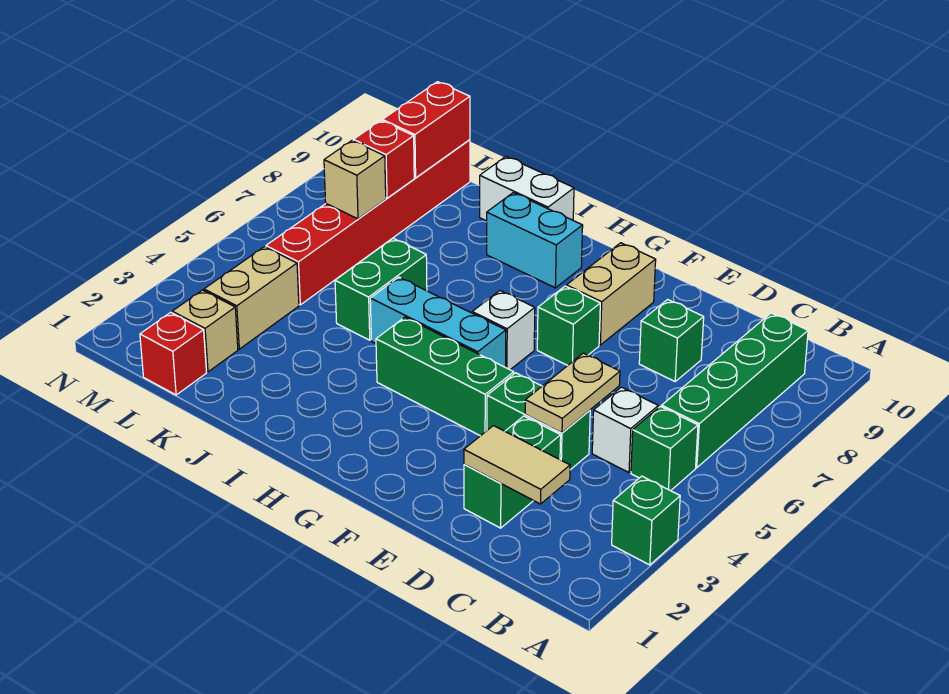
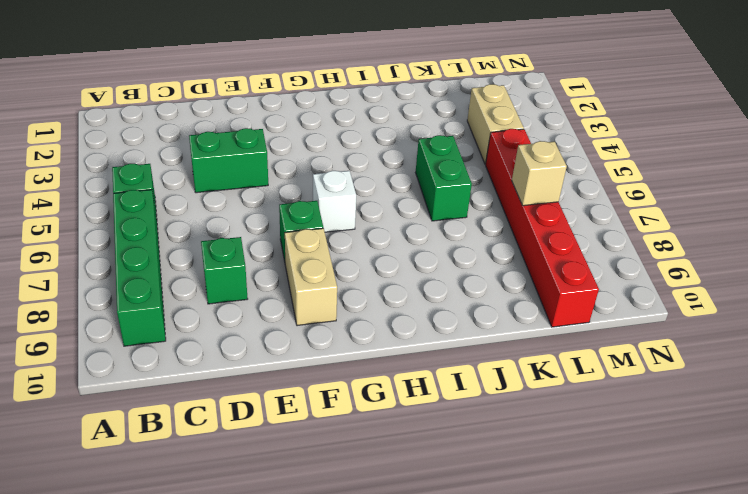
none -> green 1x1 brick [612,476,680,565]
none -> white 1x1 brick [592,387,658,472]
none -> green 1x2 brick [464,416,561,528]

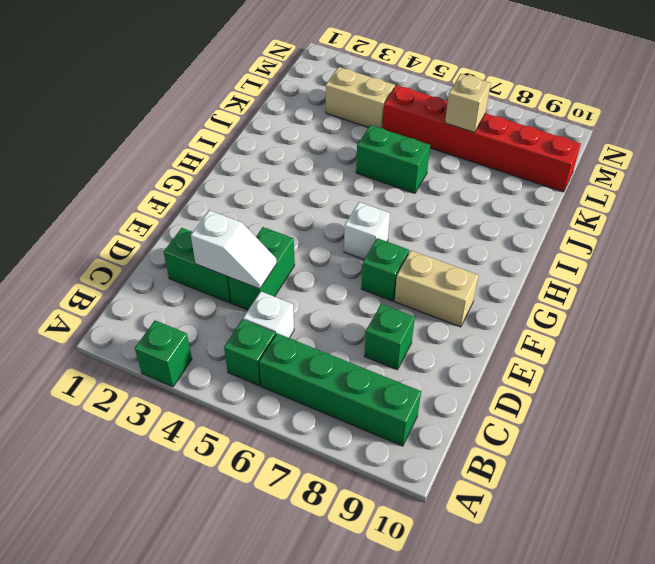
white 1x2 slope [191,210,277,289] -> tan 1x2 plate [525,353,620,433]
none -> green 1x3 brick [376,317,514,436]
none -> cyan 1x3 brick [370,277,506,367]
none -> cyan 1x2 brick [487,193,583,288]

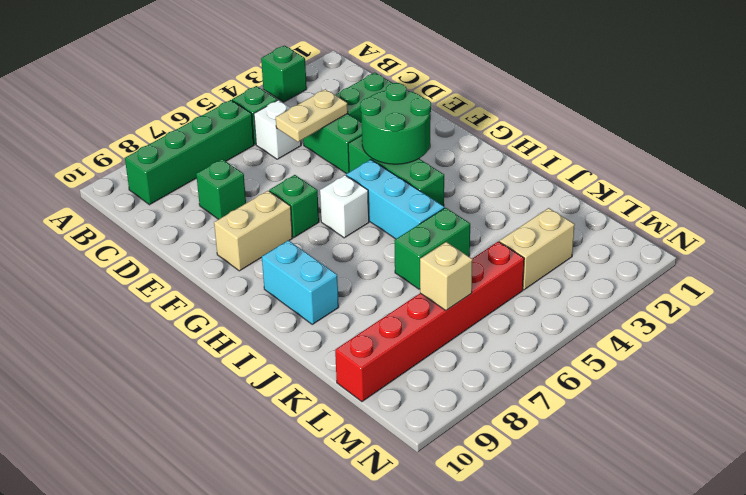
green 2x2 round brick [360,83,431,164] -> none
none -> white 1x2 brick [480,157,574,221]
none -> red 1x1 brick [140,312,207,395]
none -> tan 1x1 brick [172,290,238,372]

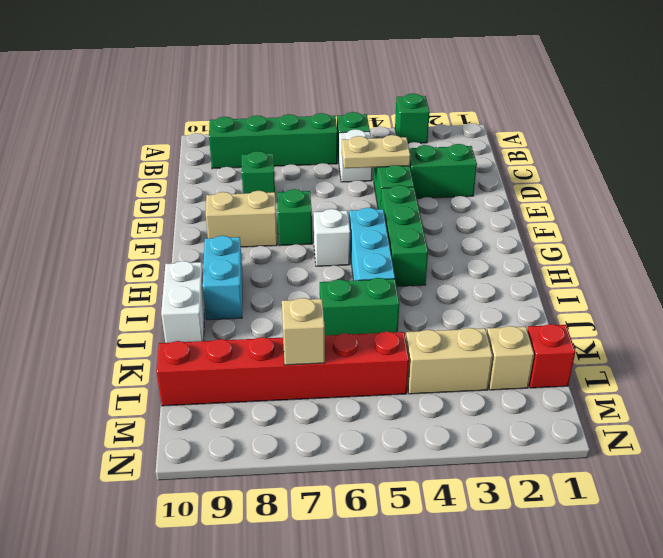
none -> tan 1x2 tile [464,426,570,504]
none -> red 1x1 brick [353,121,414,198]
none -> red 1x2 brick [382,82,470,178]

